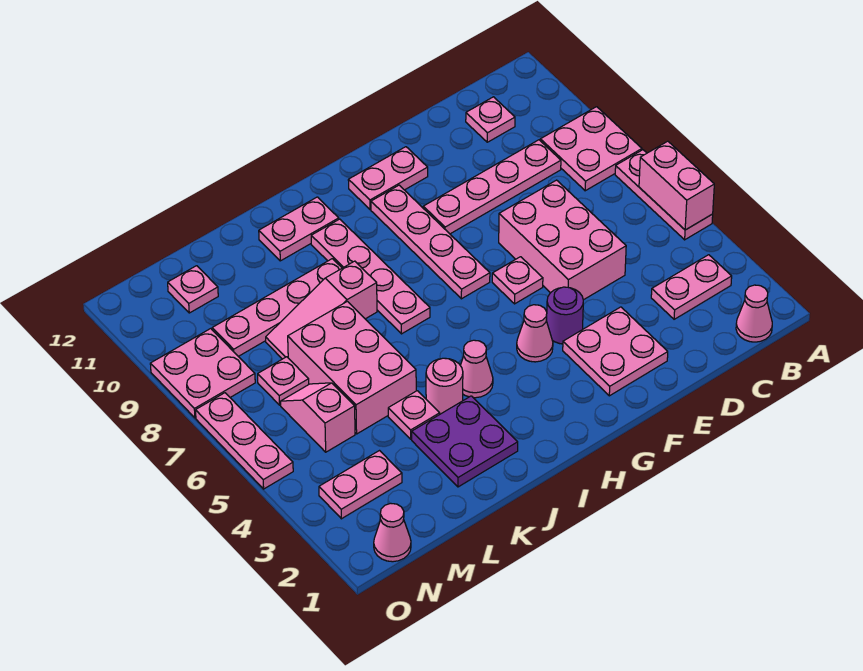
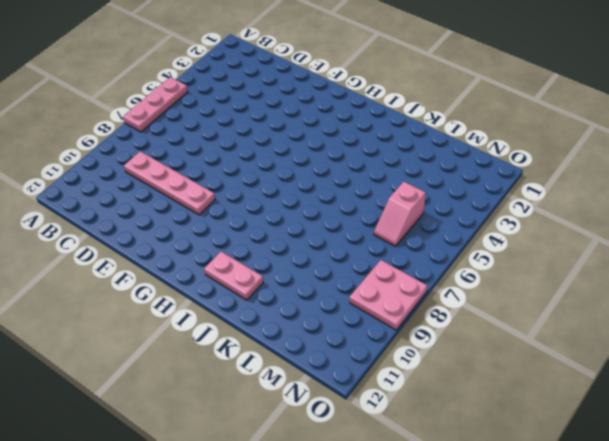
none -> pink 2x2 plate [540,107,642,191]
none -> pink 1x1 cone [736,285,772,342]
none -> pink 1x2 plate [651,255,732,319]
none -> pink 1x1 plate [466,97,515,142]

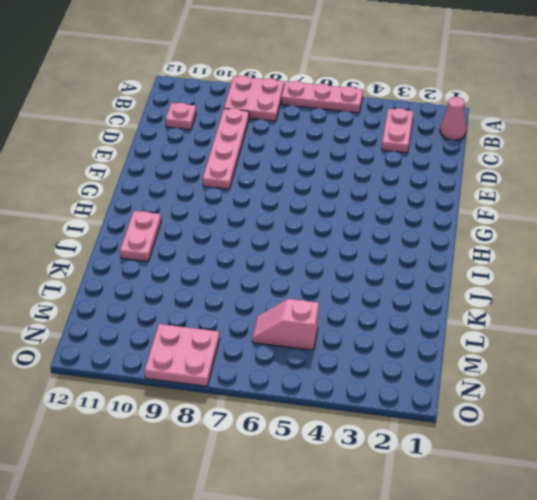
none -> pink 2x3 brick [499,180,626,300]
none -> pink 2x2 plate [563,307,668,396]
none -> purple 1x1 round brick [547,287,583,344]
none -> pink 1x1 plate [492,257,543,304]

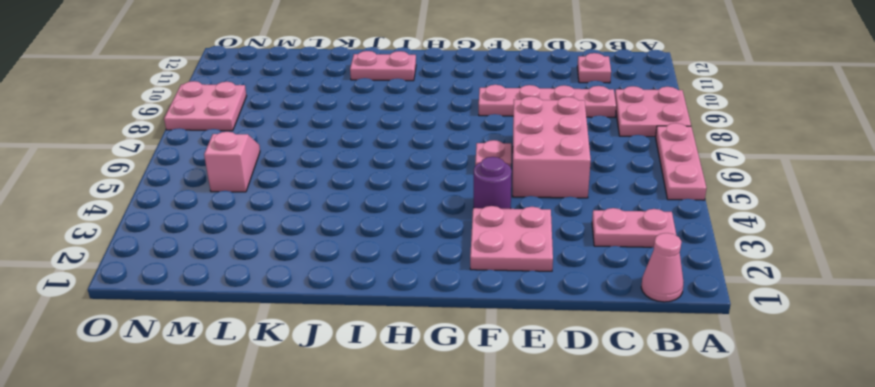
none -> pink 1x2 plate [348,147,428,209]
none -> pink 1x1 cone [517,305,553,362]
none -> pink 1x4 plate [371,185,490,299]
none -> pink 1x1 cone [460,340,493,398]

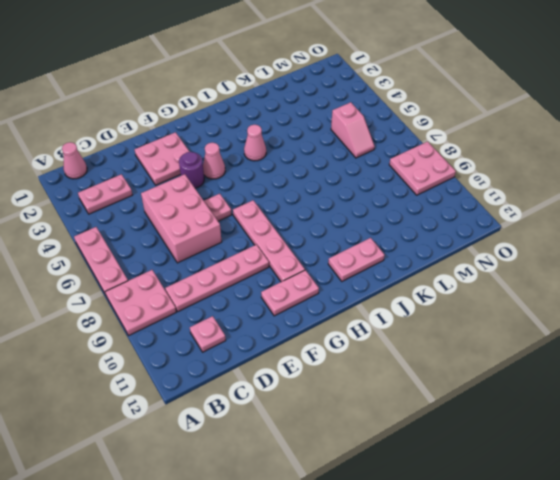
none -> pink 1x4 plate [311,219,430,334]
none -> purple 2x2 plate [412,396,518,487]
none -> pink 1x1 round brick [426,358,463,414]
none -> pink 1x3 slope [266,261,377,359]

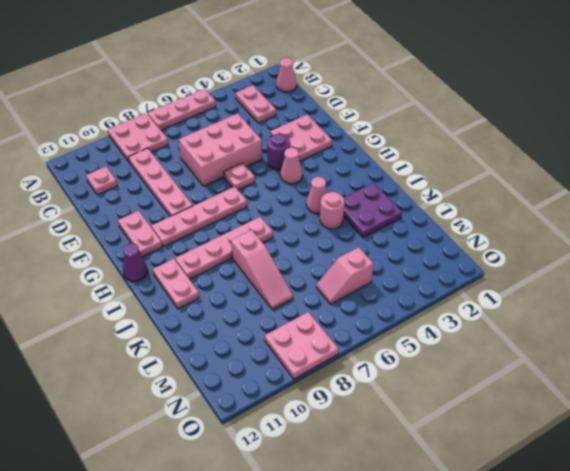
purple 1x1 cone [123,243,148,281] -> none
none -> pink 1x4 plate [212,259,342,356]
none -> pink 1x1 plate [388,391,440,439]
none -> pink 2x3 brick [288,301,416,434]
none -> pink 1x2 plate [319,451,402,519]

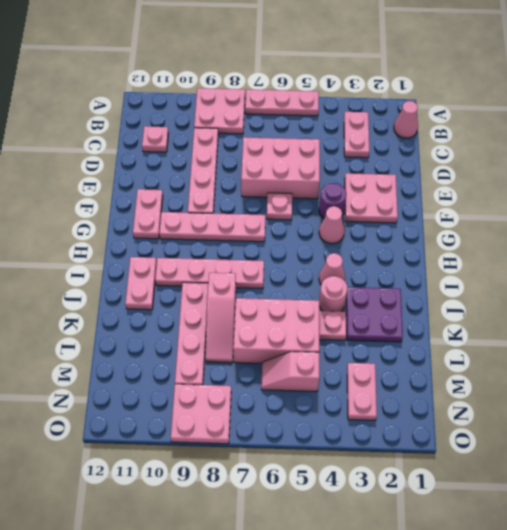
none -> pink 1x1 plate [258,357,309,405]
none -> pink 1x1 plate [168,266,218,313]
none -> pink 1x1 cone [374,503,411,562]
none -> pink 1x3 plate [196,393,293,489]

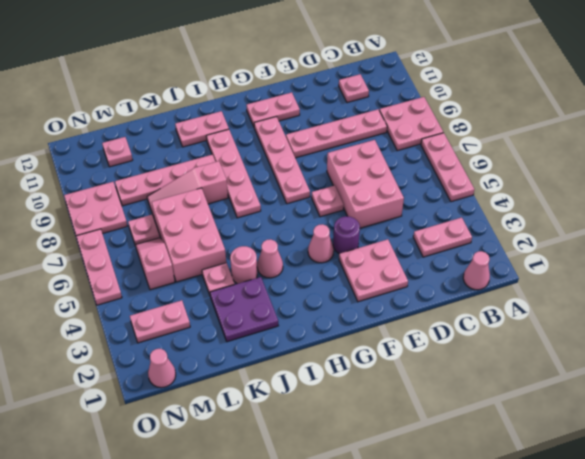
none -> pink 1x2 brick [639,141,714,230]

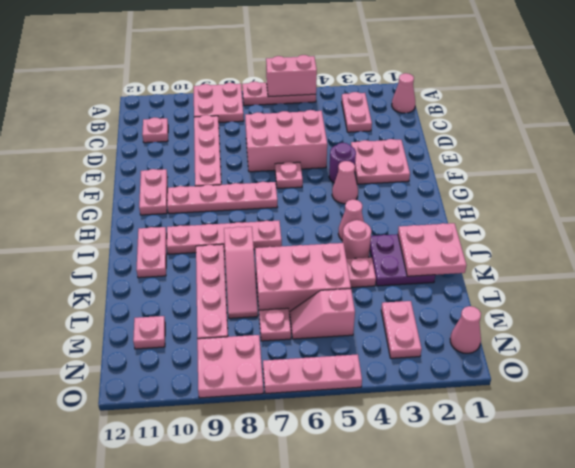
pink 2x2 plate [398,223,467,276] -> none

